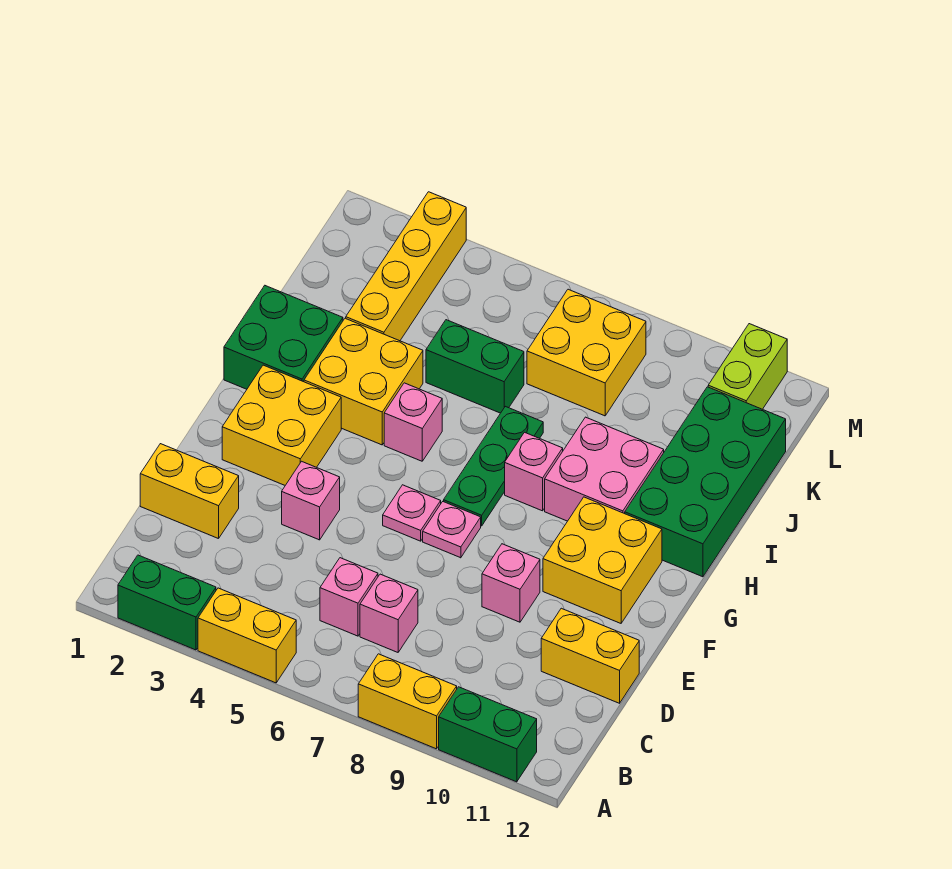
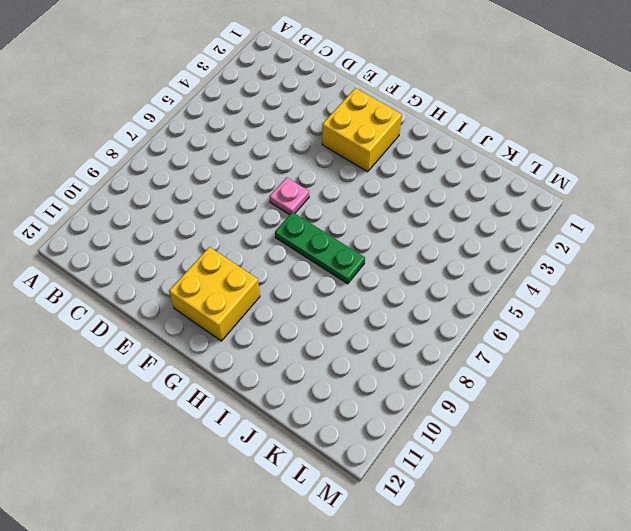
none -> green 1x2 brick [118,555,216,650]
none -> yellow 1x2 brick [198,588,296,683]
none -> yellow 1x2 brick [358,654,457,749]

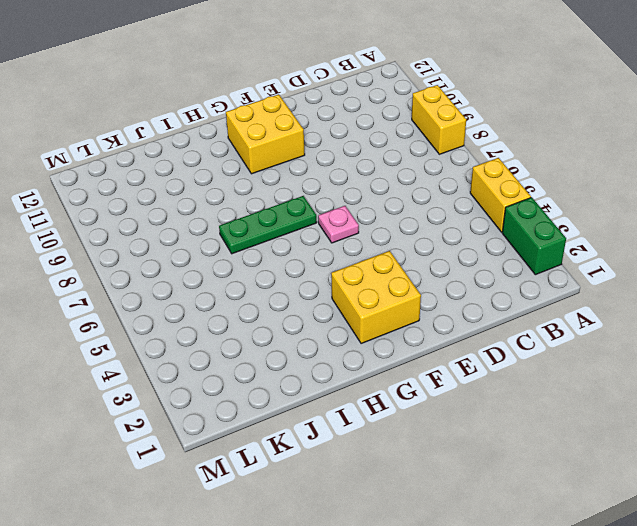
none -> green 1x2 brick [439,687,537,782]
none -> pink 1x1 brick [320,558,378,636]
none -> pink 1x1 brick [360,574,418,652]

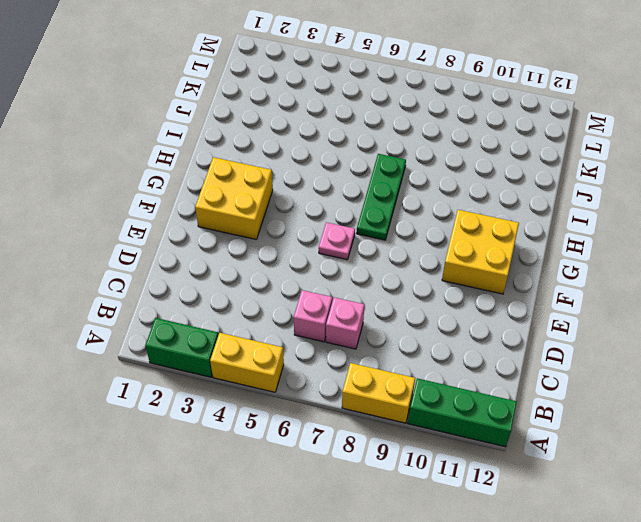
green 1x3 brick [408,378,517,447] -> green 1x2 brick [439,687,537,782]
none -> yellow 1x2 brick [140,444,239,539]
none -> yellow 1x2 brick [541,608,639,703]
none -> pink 1x1 brick [282,461,340,540]

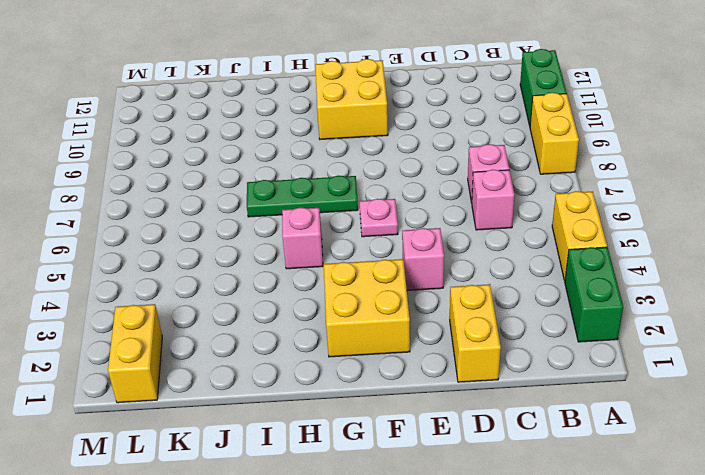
yellow 1x2 brick [108,304,162,403] -> yellow 1x2 brick moved to [541,608,639,703]
none -> pink 1x1 brick [482,544,540,622]
none -> pink 1x1 plate [423,502,481,558]
none -> green 2x2 brick [224,286,343,389]

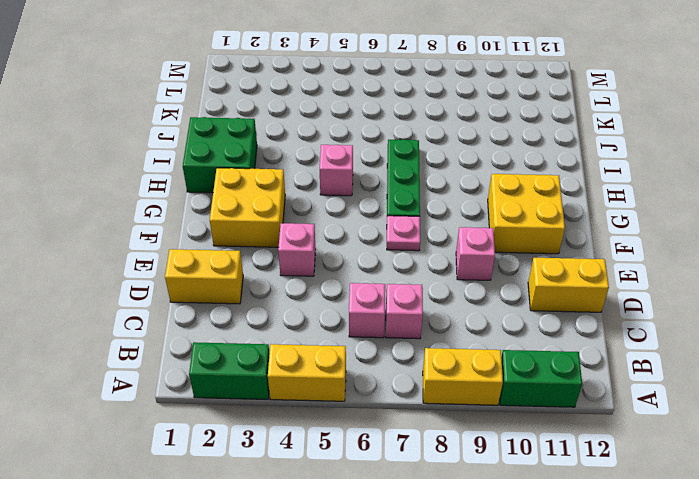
none -> pink 1x1 plate [383,485,441,541]
none -> yellow 2x2 brick [304,318,423,445]
none -> pink 1x1 brick [505,432,563,511]

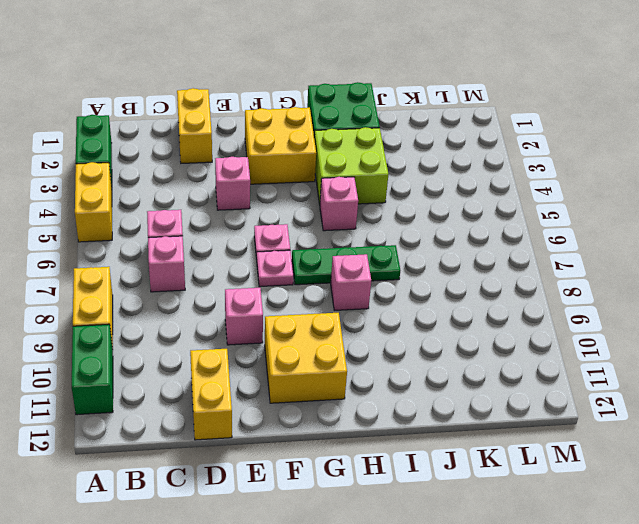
lime 2x2 brick [314,127,388,204] -> yellow 2x2 brick [304,318,423,445]
none -> pink 2x2 brick [545,417,664,521]
none -> green 2x4 brick [625,387,786,577]
none -> yellow 1x4 brick [346,192,466,341]

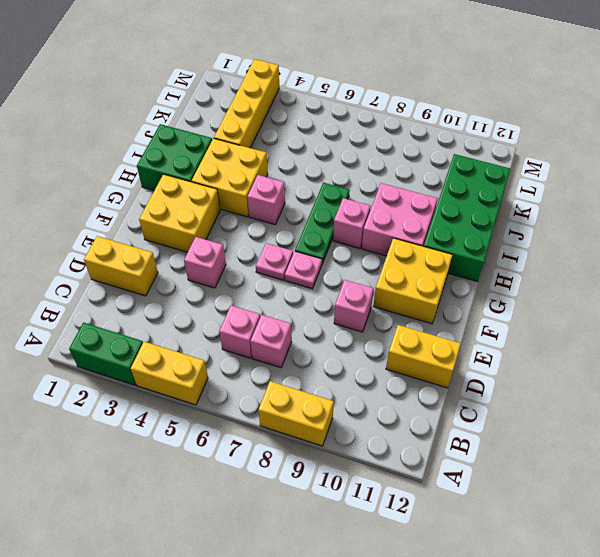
none -> green 1x2 brick [439,687,537,782]
none -> green 1x2 brick [426,320,524,413]
none -> yellow 2x2 brick [527,289,646,416]

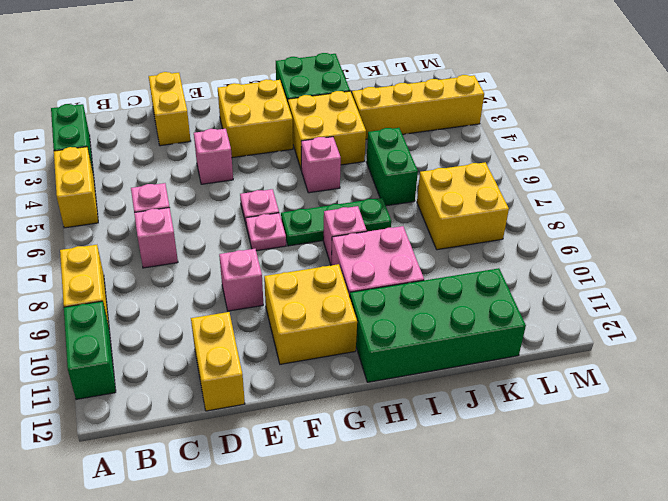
none -> lime 1x2 brick [708,324,787,409]

